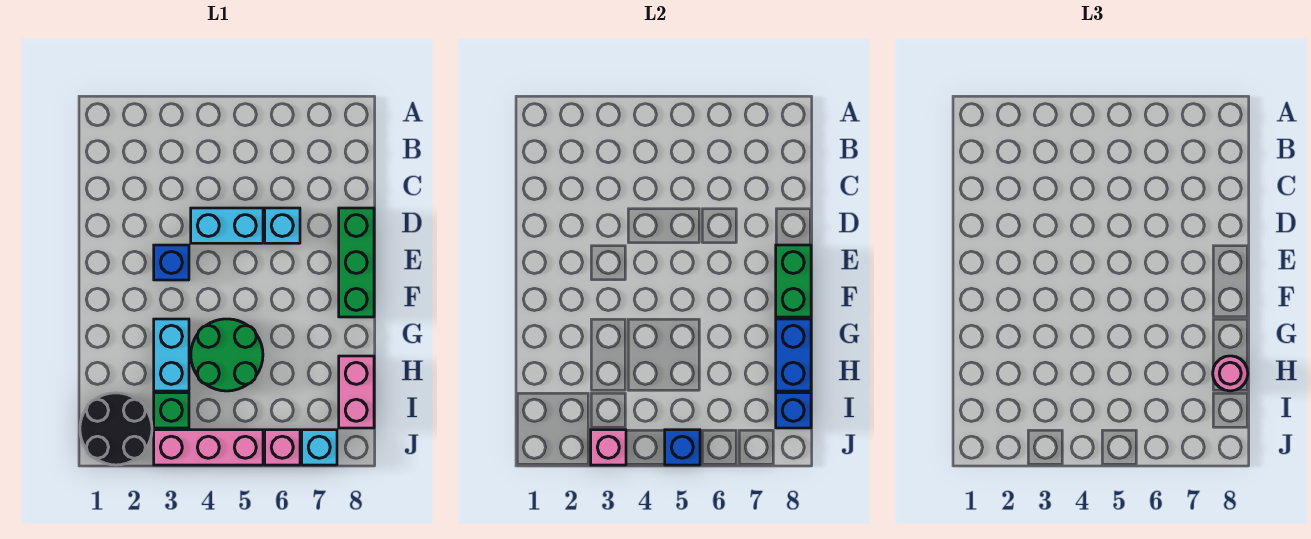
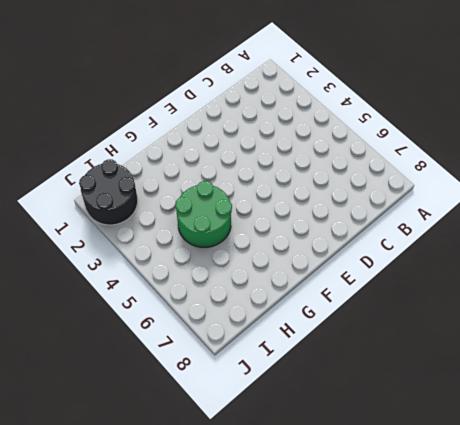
none -> cyan 1x2 brick [191,208,263,243]
none -> cyan 1x1 brick [265,208,300,243]
none -> green 1x3 brick [339,208,374,317]

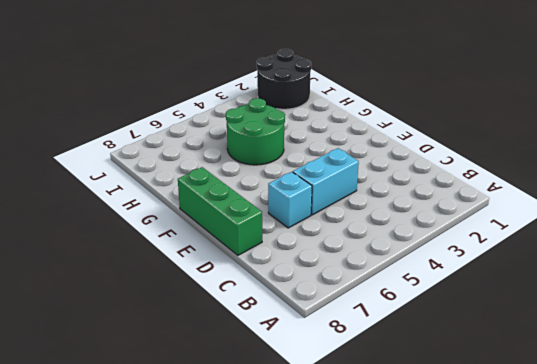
none -> blue 1x1 brick [154,245,189,280]
none -> cyan 1x2 brick [154,319,189,391]
none -> pink 1x2 brick [339,356,374,428]

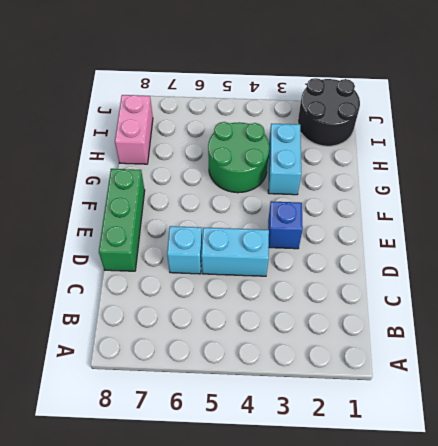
none -> green 1x1 brick [154,393,189,428]
none -> pink 1x3 brick [154,430,263,465]
none -> pink 1x1 brick [265,430,300,465]

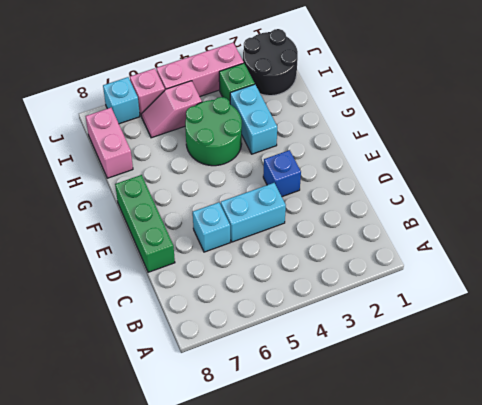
pink 1x2 slope [141,81,202,138] -> none
none -> green 1x2 brick [776,245,811,317]
none -> blue 1x2 brick [776,319,811,391]
none -> blue 1x1 brick [776,393,811,428]

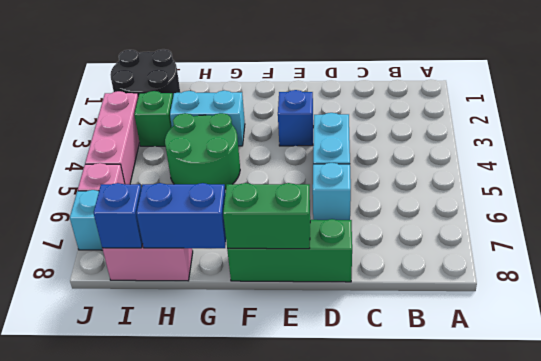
none -> pink 1x1 brick [591,430,626,465]
none -> blue 1x1 brick [665,430,700,465]
none -> pink 1x1 round brick [1213,356,1248,391]

